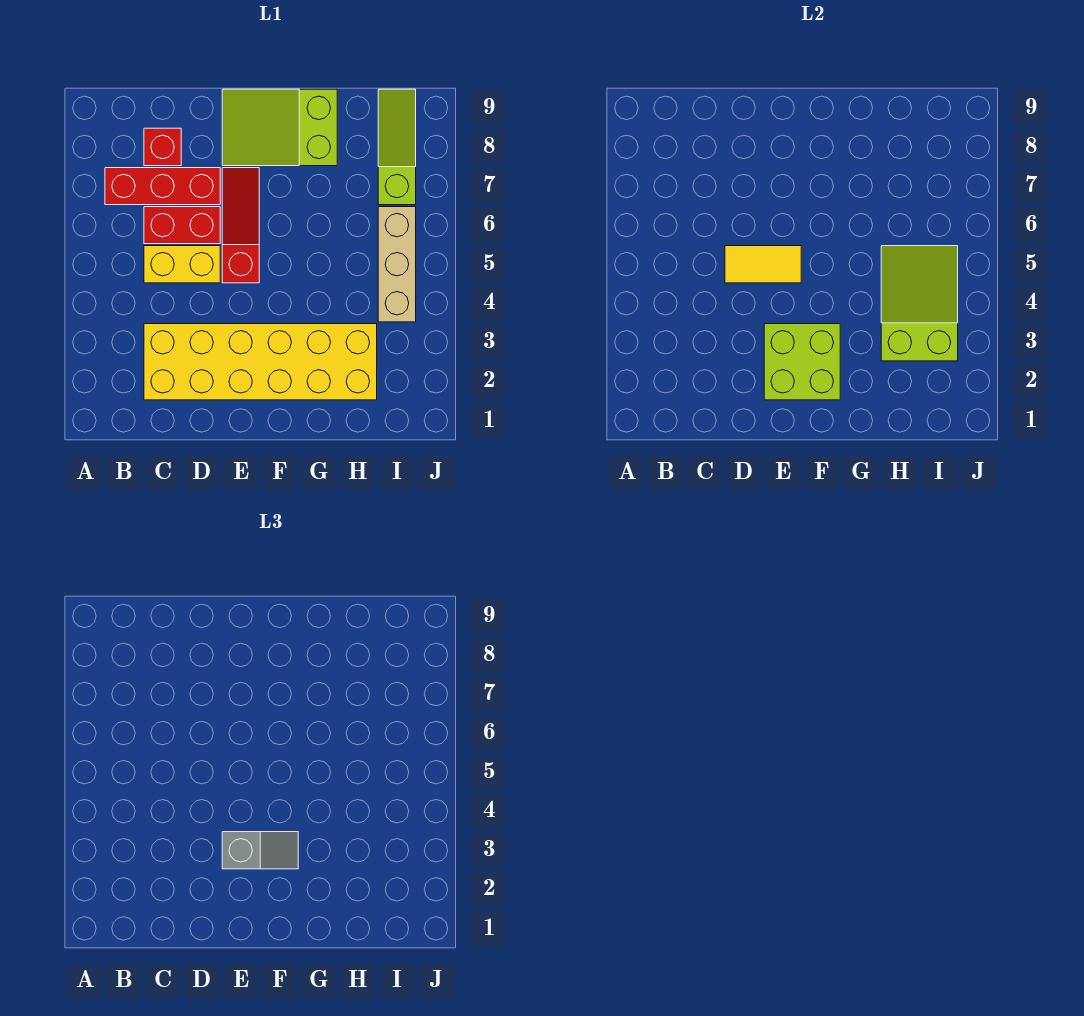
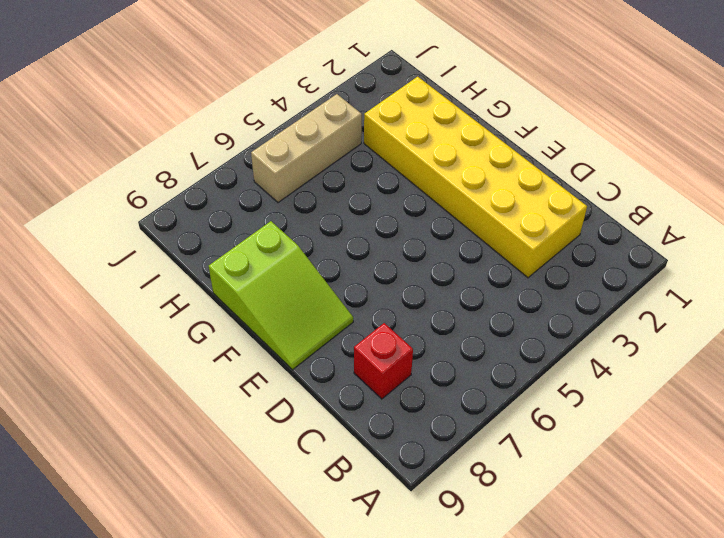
none -> red 1x3 brick [105,168,220,205]
none -> yellow 1x2 brick [144,246,220,283]
none -> red 1x2 brick [144,207,220,244]

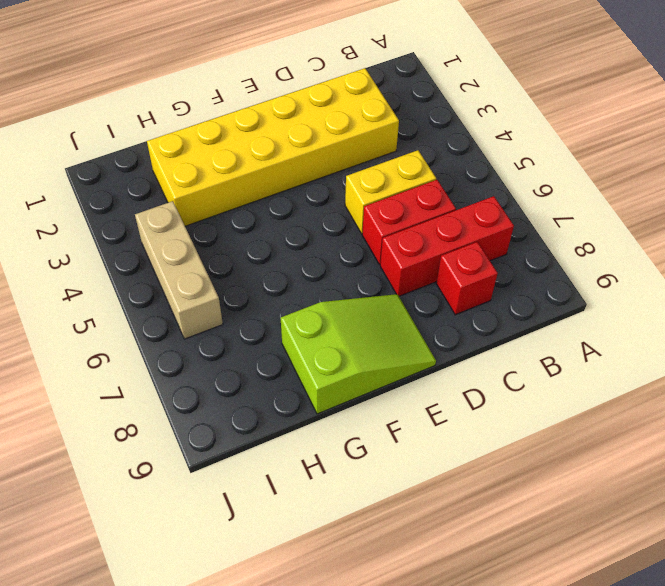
none -> red 1x3 slope [222,168,259,283]
none -> lime 1x3 slope [378,89,416,205]
none -> yellow 1x2 tile [725,246,801,283]

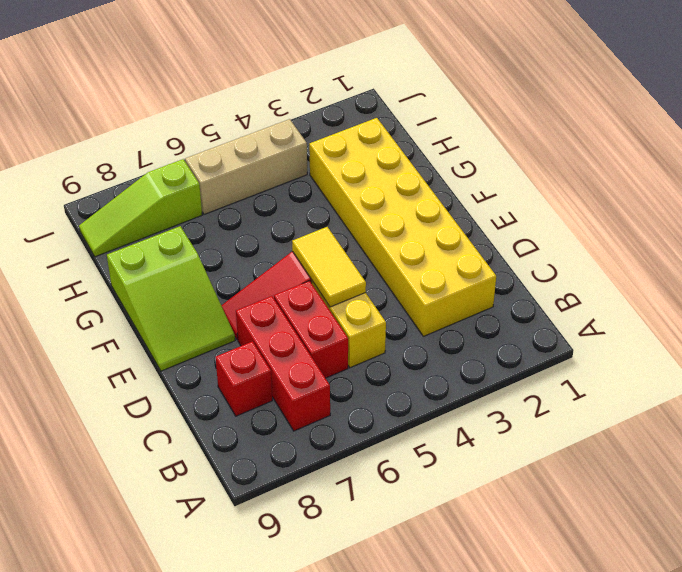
none -> lime 2x2 brick [764,324,840,400]
none -> lime 2x3 slope [881,246,958,361]
none -> grey 1x2 slope [222,832,298,869]

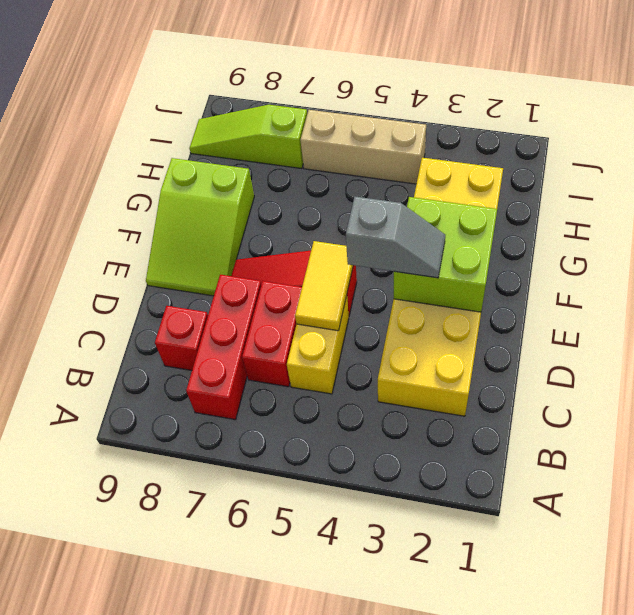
grey 1x2 slope [346,197,445,278] -> grey 1x2 slope turned to [222,832,298,869]
none -> lime 2x3 slope [881,246,958,361]

